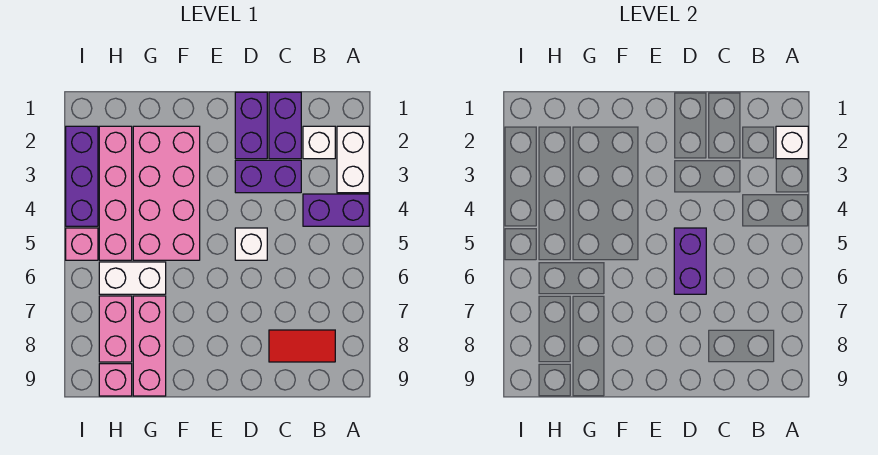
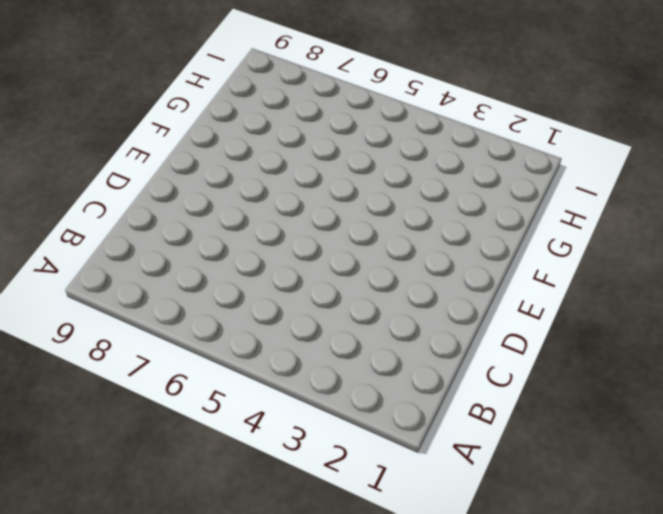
none -> white 1x2 brick [337,126,369,193]
none -> purple 1x2 brick [303,194,369,226]
none -> white 1x1 brick [303,126,335,159]

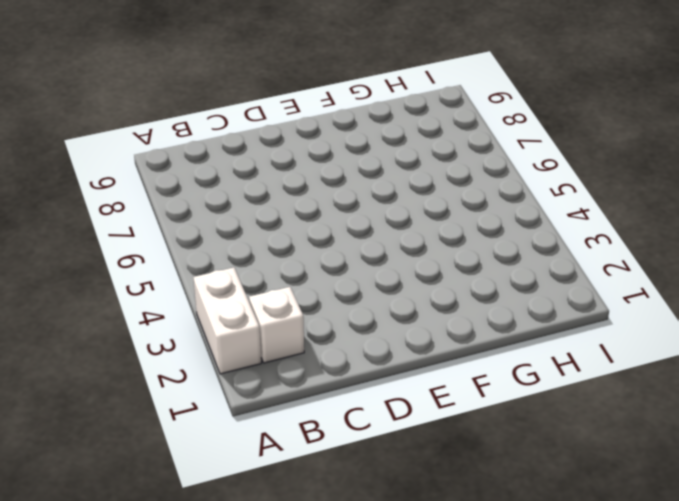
none -> purple 1x2 brick [303,194,369,226]
none -> red 1x2 tile [269,330,335,362]
none -> purple 1x2 brick [269,92,301,159]

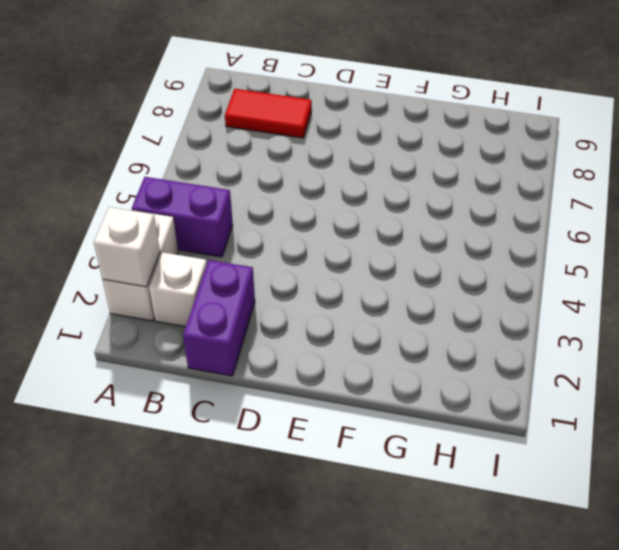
none -> purple 1x2 brick [235,160,301,193]
none -> purple 1x2 brick [235,92,267,159]
none -> white 1x1 brick [235,228,267,260]

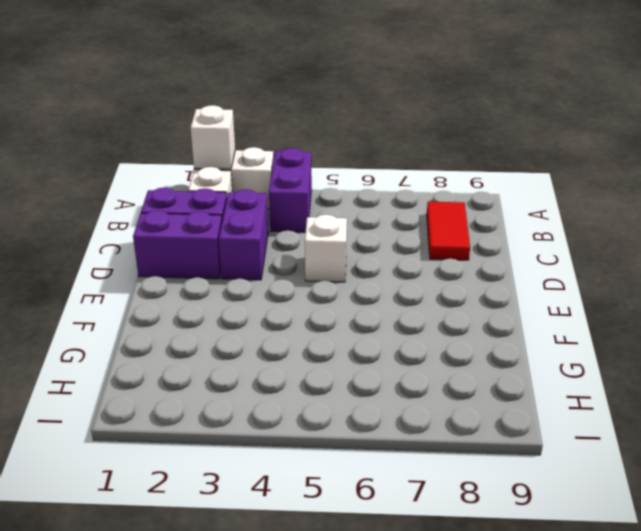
none -> pink 2x4 brick [133,126,200,260]
none -> white 1x2 brick [99,262,166,294]
none -> pink 1x3 brick [133,296,166,396]

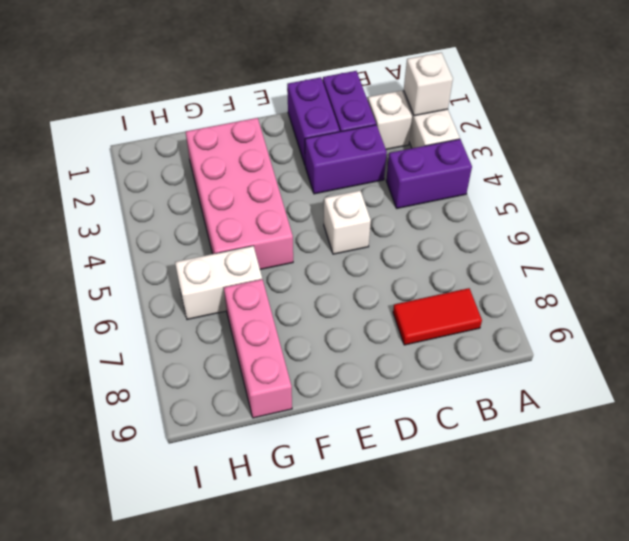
none -> pink 1x4 brick [99,126,132,260]
none -> pink 1x2 brick [99,296,132,362]
none -> pink 1x1 brick [99,364,132,396]

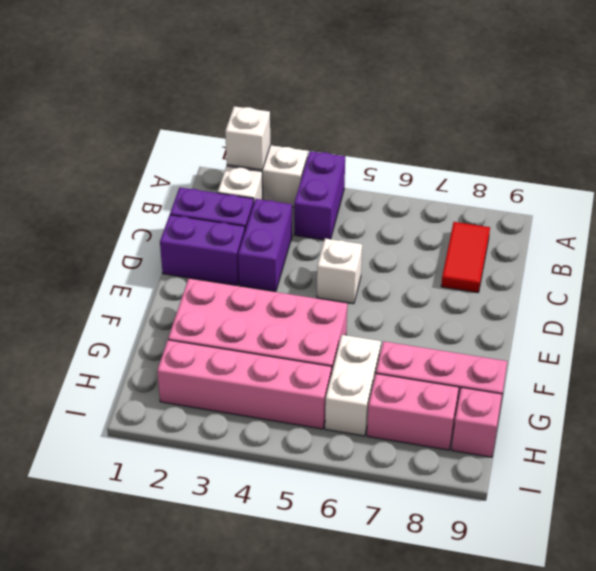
none -> purple 1x3 brick [66,126,98,226]
none -> pink 1x1 brick [66,228,98,260]
none -> purple 1x2 brick [674,228,706,294]

